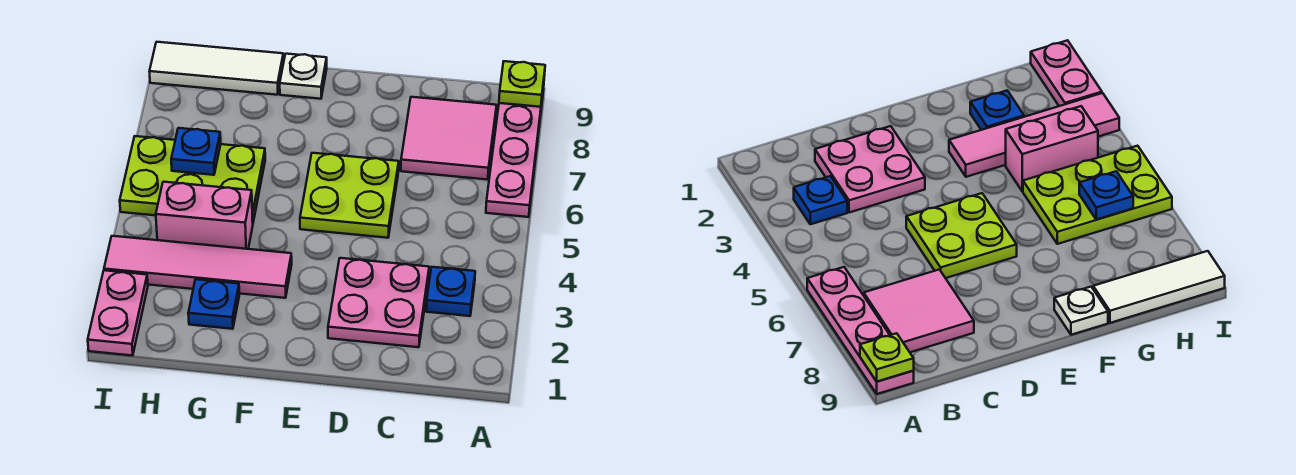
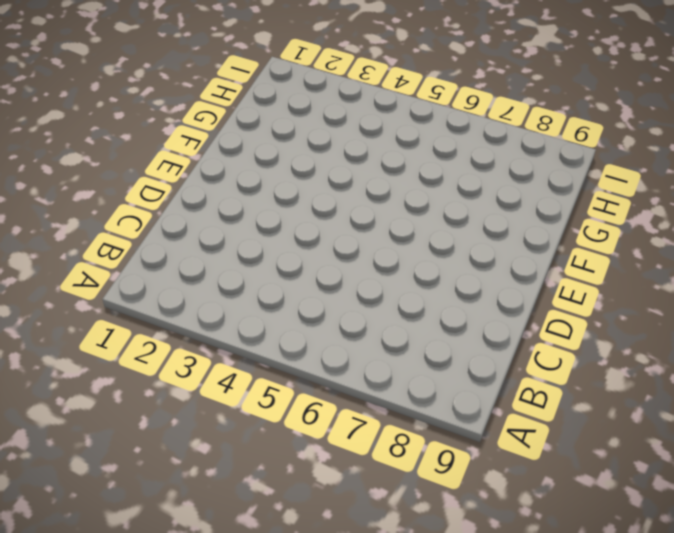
none -> pink 1x4 plate [486,86,544,217]
none -> blue 1x1 plate [426,267,475,316]
none -> pink 2x2 tile [401,97,497,180]

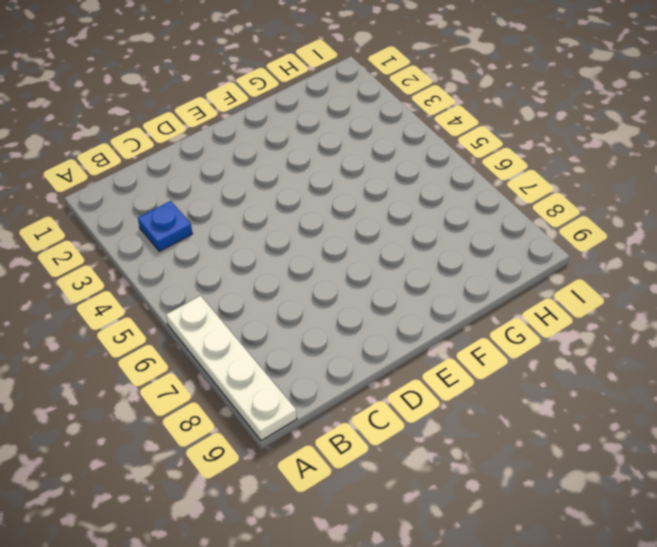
white 1x4 plate [166,296,297,441] -> pink 1x4 plate [486,86,544,217]
none -> pink 2x2 tile [401,97,497,180]
none -> pink 2x2 plate [328,258,429,347]
none -> lime 2x2 plate [300,153,399,238]

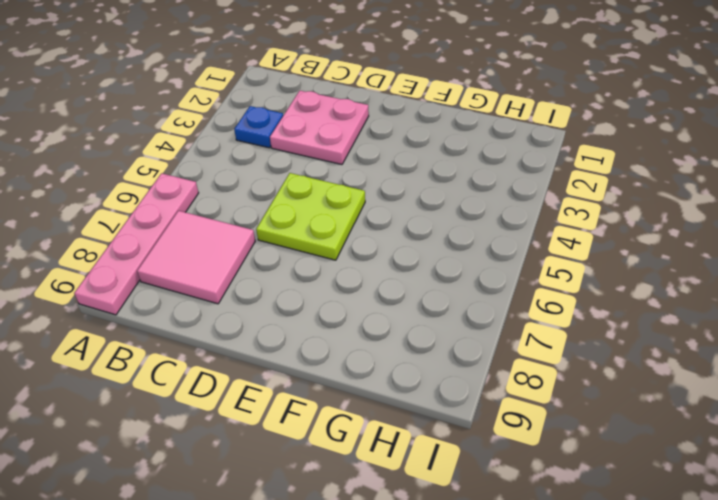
none -> pink 1x4 tile [104,236,292,298]
none -> white 1x1 plate [280,54,327,99]
none -> blue 1x1 plate [188,279,239,329]

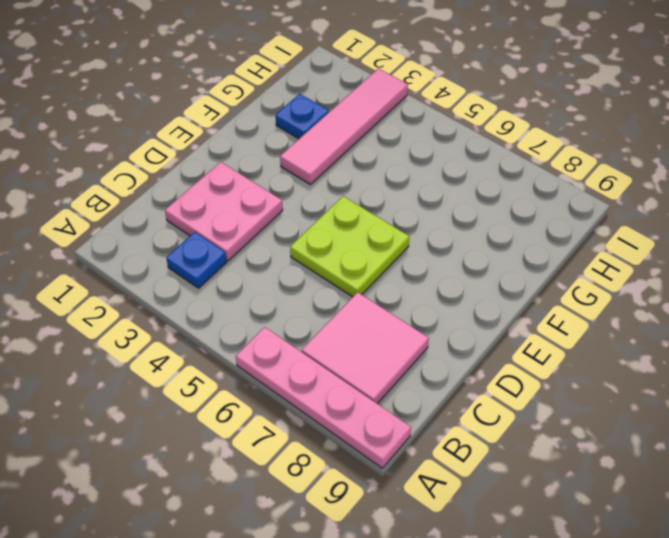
none -> white 1x1 plate [280,54,327,99]
none -> pink 1x2 brick [156,182,253,249]
none -> lime 2x3 plate [120,136,265,222]

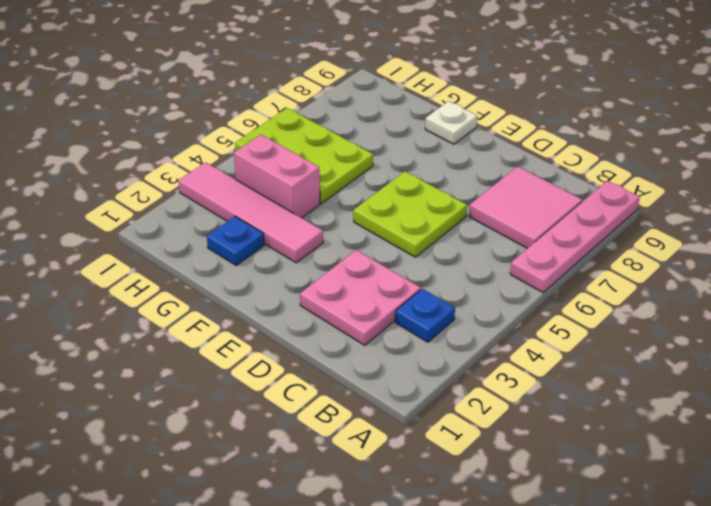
none -> white 1x3 tile [149,42,283,95]
none -> pink 1x2 plate [88,270,148,356]
none -> lime 1x1 plate [499,61,545,107]

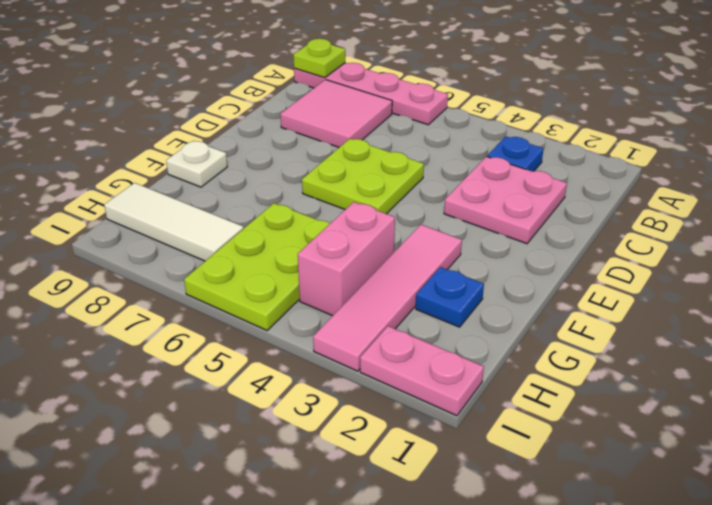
white 1x3 tile [104,183,244,261] -> white 1x3 tile turned to [149,42,283,95]
none -> blue 1x1 plate [171,128,221,175]

